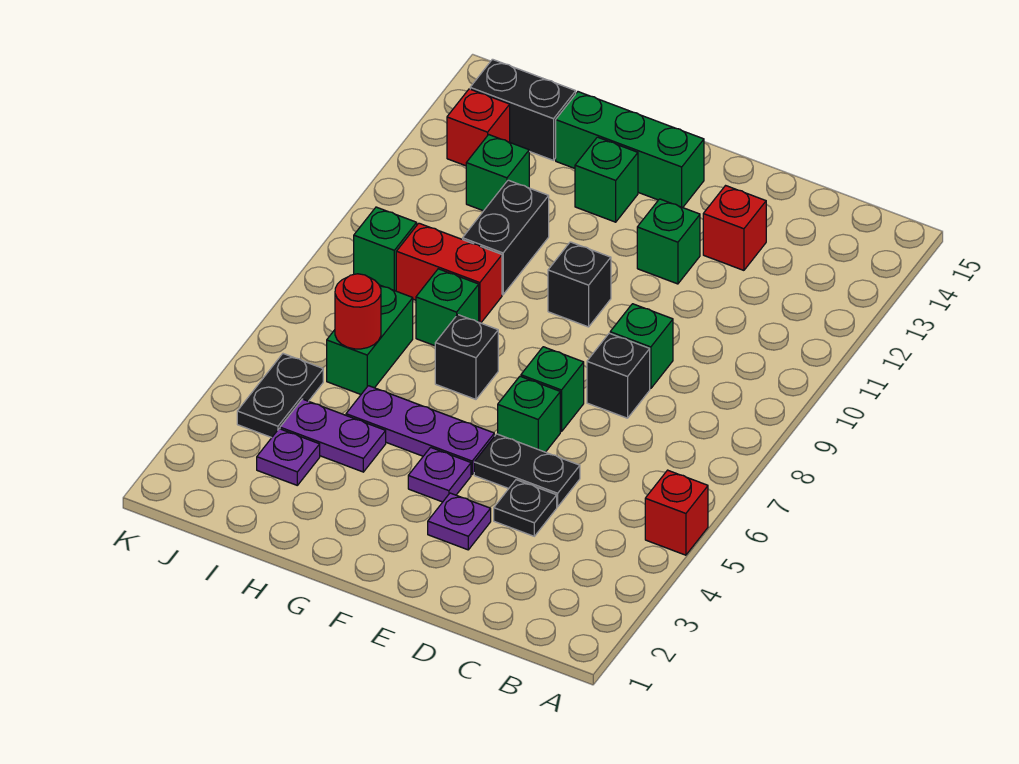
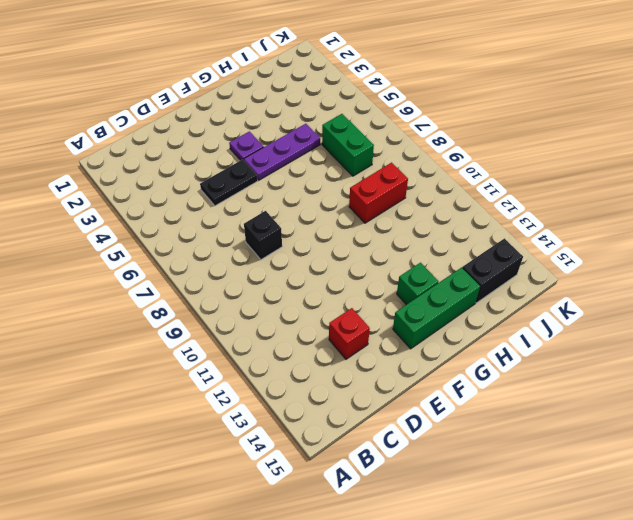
none -> red 1x1 brick [645,470,708,555]
none -> black 1x1 plate [494,480,557,536]
none -> green 1x1 brick [610,304,673,389]

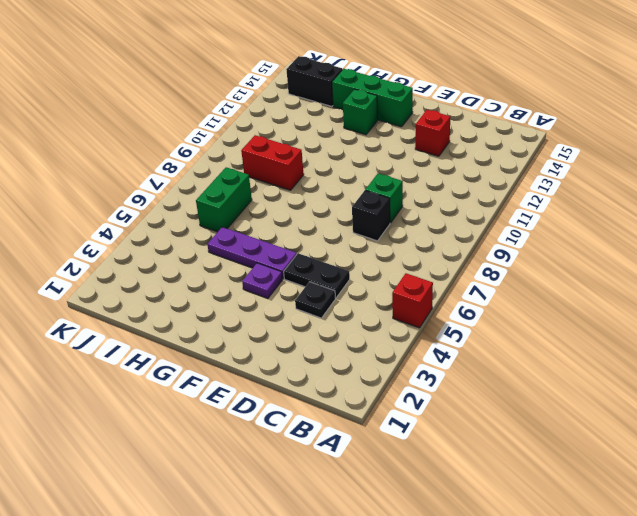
none -> purple 1x1 plate [428,493,491,550]
none -> green 1x1 brick [498,376,560,452]
none -> green 1x1 brick [521,347,584,432]

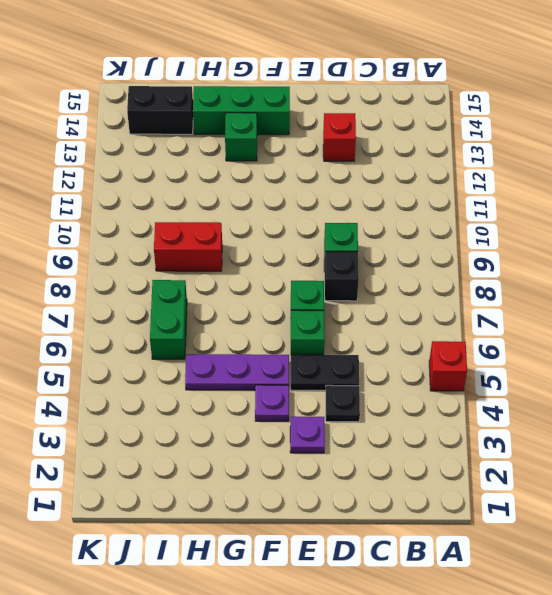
none -> green 1x1 brick [637,199,700,284]
none -> black 1x1 brick [548,242,611,327]
none -> black 1x1 brick [435,315,498,399]

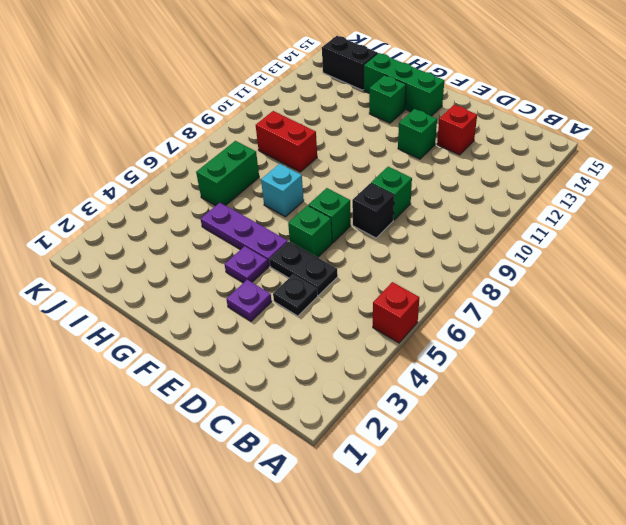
cyan 1x1 brick [261,164,304,217] -> black 1x1 brick [435,315,498,399]
none -> black 1x1 brick [548,242,611,327]
none -> purple 1x2 plate [280,399,386,472]
none -> green 1x1 brick [416,269,479,346]

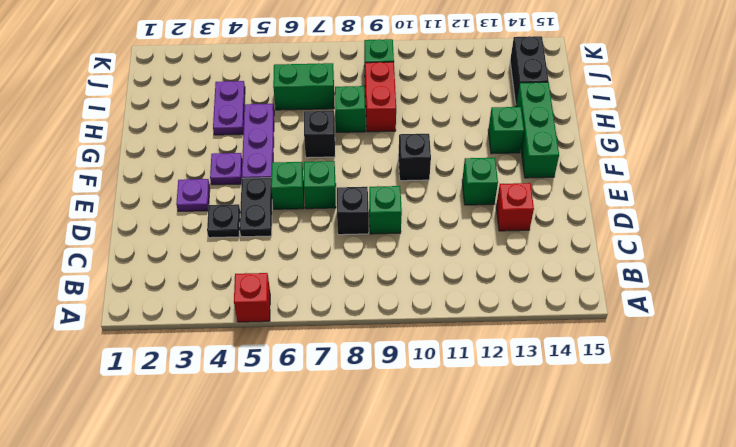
none -> black 1x2 brick [463,180,549,295]
none -> purple 1x1 plate [257,429,320,485]
none -> green 1x1 brick [466,135,529,211]

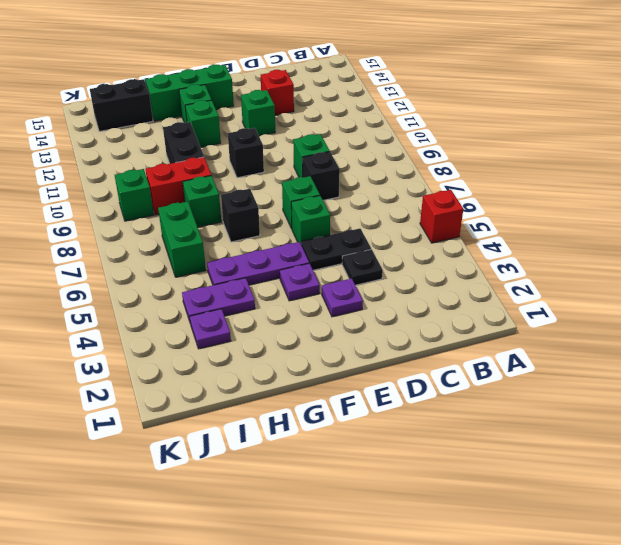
green 1x1 brick [185,100,221,147] -> green 1x1 brick moved to [466,135,529,211]
none -> black 1x2 plate [237,354,323,438]
none -> red 1x1 brick [447,89,510,166]
none -> red 1x1 round brick [335,274,381,349]

